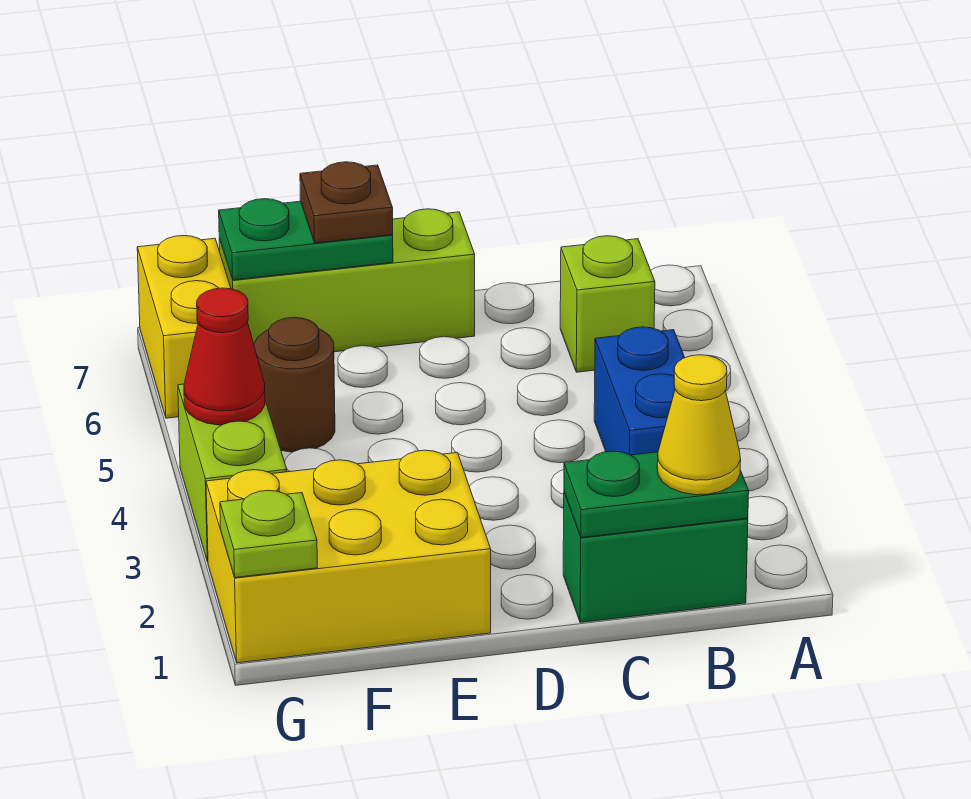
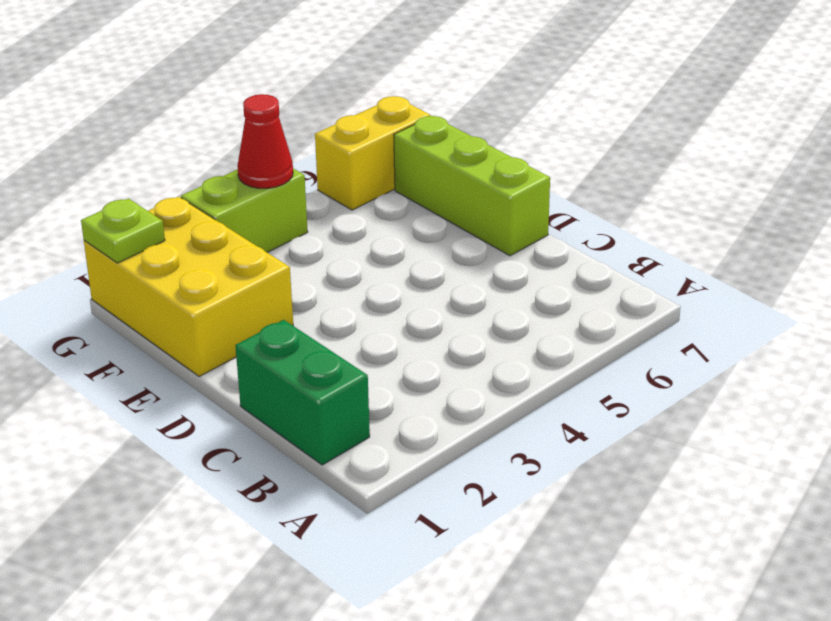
none -> blue 1x2 brick [594,327,685,455]
none -> lime 1x1 brick [560,236,655,372]
none -> brown 1x1 round brick [254,317,335,452]

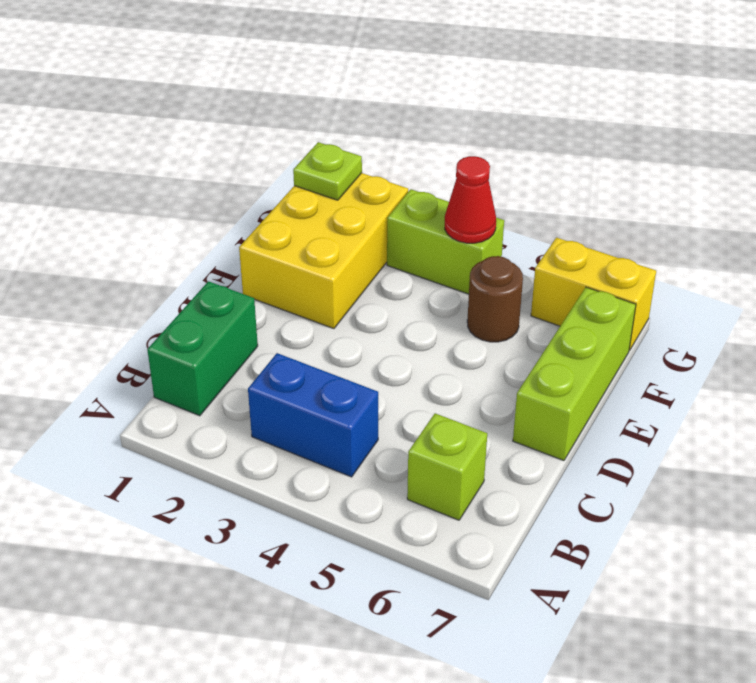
none -> green 1x2 plate [564,451,749,537]
none -> green 1x2 plate [219,199,393,280]
none -> yellow 1x1 cone [657,355,741,495]

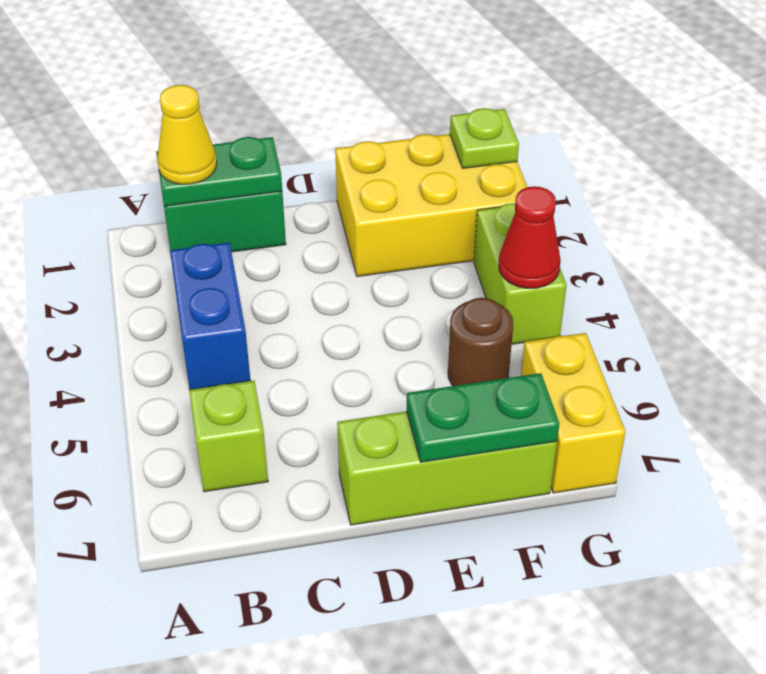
none -> brown 1x1 plate [300,162,393,243]

